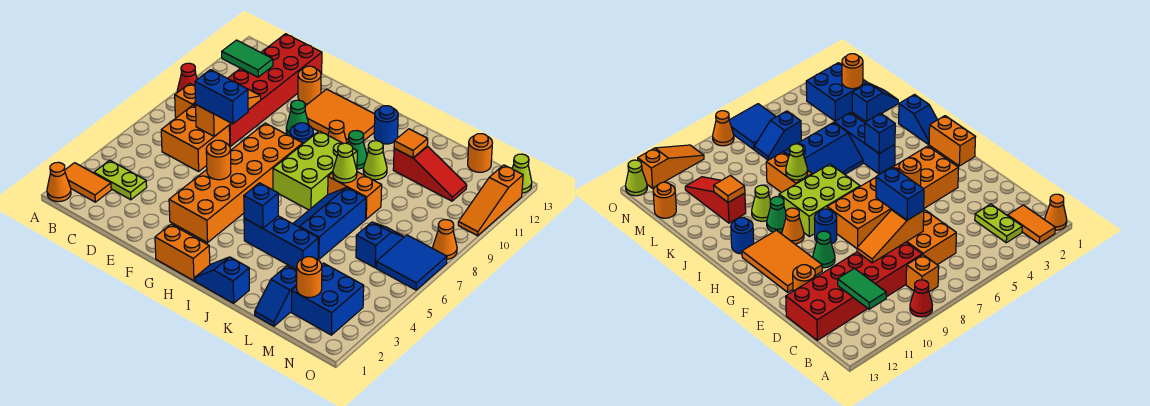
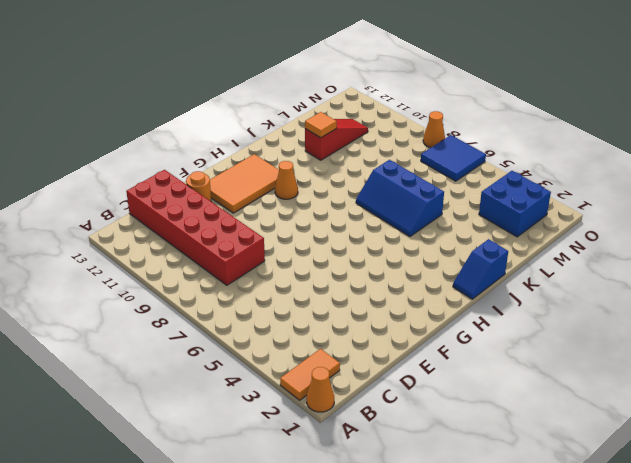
none -> red 1x1 cone [177,63,197,92]
none -> lime 1x2 plate [94,160,147,200]
none -> orange 1x1 brick [175,83,196,118]
none -> orange 2x2 brick [161,105,230,171]

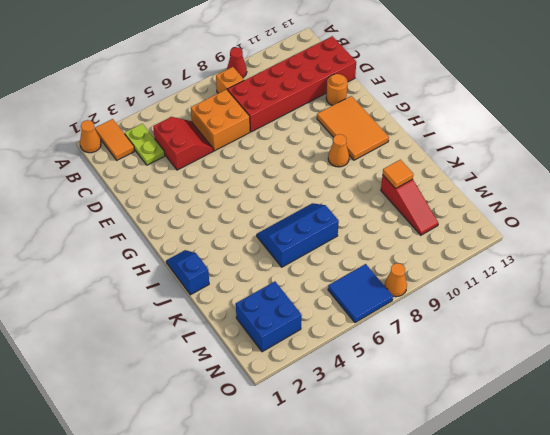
red 2x2 slope [153,117,213,170] -> none
none -> orange 2x6 brick [169,123,303,243]
none -> green 1x1 cone [286,100,309,136]
none -> orange 1x2 brick [155,224,210,281]
none -> blue 1x1 round brick [290,123,313,144]

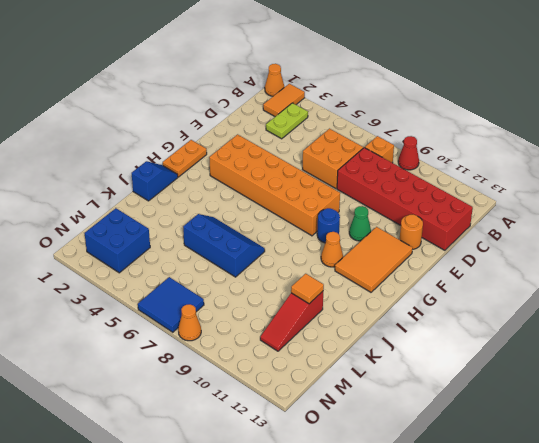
orange 1x2 plate [163,140,207,177] -> orange 1x2 brick [155,224,210,281]
none -> lime 2x3 brick [273,131,357,210]
none -> blue 1x3 brick [244,216,318,270]
none -> green 1x1 cone [348,131,367,169]
none -> blue 1x1 round brick [374,106,398,144]

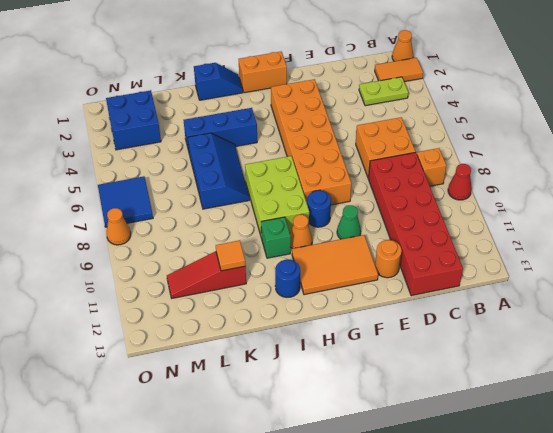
green 1x1 brick [261,217,291,258] -> green 1x1 cone [348,131,367,169]
none -> orange 1x2 brick [328,172,382,219]
none -> lime 1x1 cone [363,141,387,180]
none -> blue 1x2 slope [255,266,297,326]
none -> blue 1x2 slope [356,222,404,268]

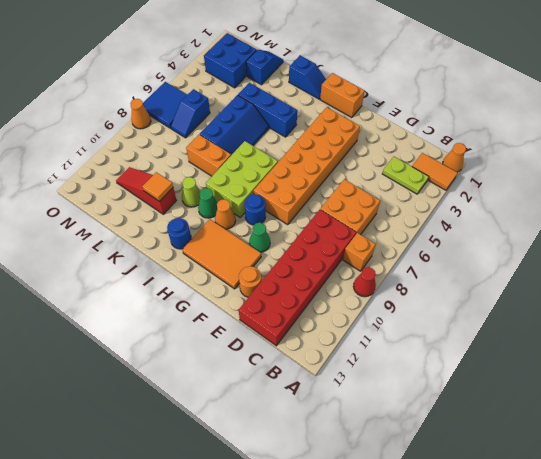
none -> orange 1x1 round brick [468,134,492,172]
none -> orange 1x3 slope [458,165,523,236]
none -> lime 1x1 cone [512,154,532,193]
none -> green 1x2 tile [222,40,273,77]

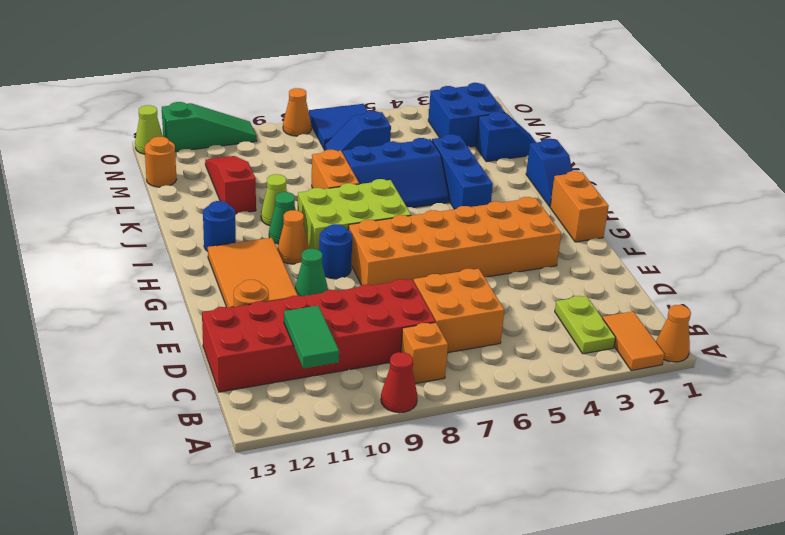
green 1x3 slope [162,102,257,152] -> orange 1x3 slope [458,165,523,236]
none -> orange 1x3 slope [196,89,261,136]
none -> orange 1x1 round brick [206,140,231,180]
none -> blue 1x1 brick [244,183,278,228]
none -> lime 1x1 cone [333,143,357,183]

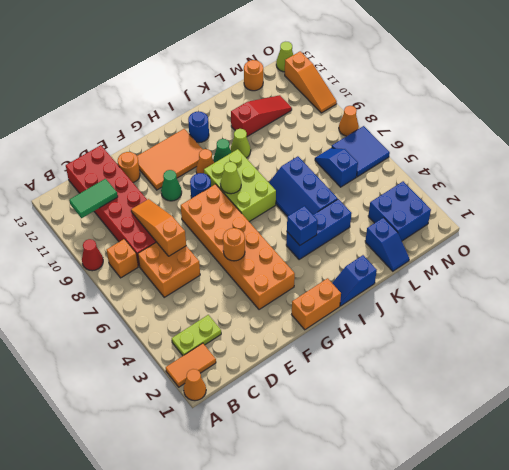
lime 1x1 cone [220,162,241,194] -> lime 1x1 cone moved to [333,143,357,183]
none -> orange 1x2 brick [328,172,382,219]
none -> orange 1x1 tile [394,129,428,158]
none -> orange 1x1 round brick [297,257,322,297]
none -> blue 1x2 brick [195,70,248,124]

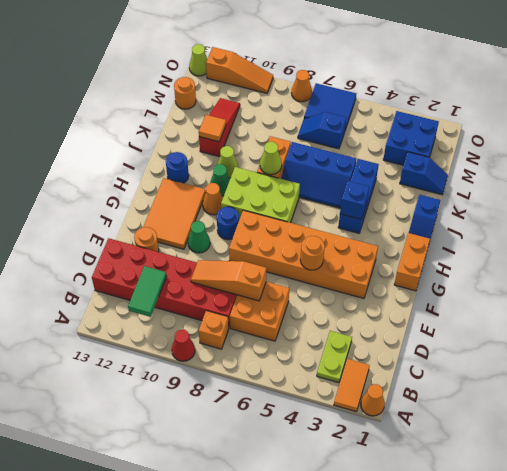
none -> orange 1x1 round brick [297,257,322,297]
none -> blue 1x2 brick [195,70,248,124]

